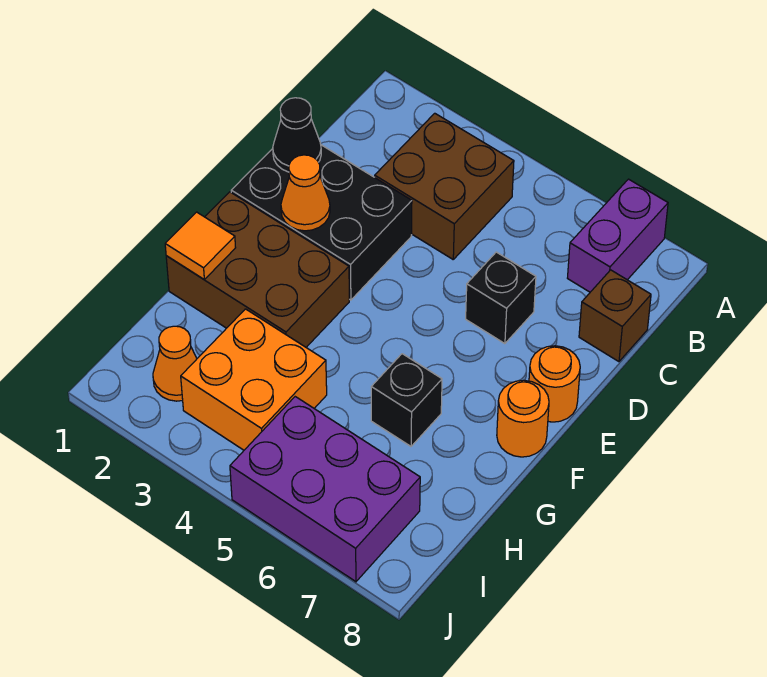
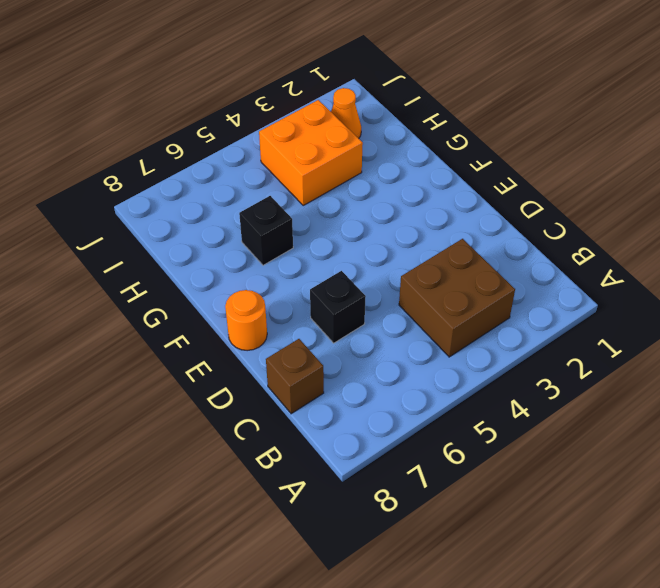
none -> purple 1x2 brick [568,179,668,292]
none -> black 2x3 brick [231,145,412,300]
none -> brown 2x3 brick [166,192,349,347]

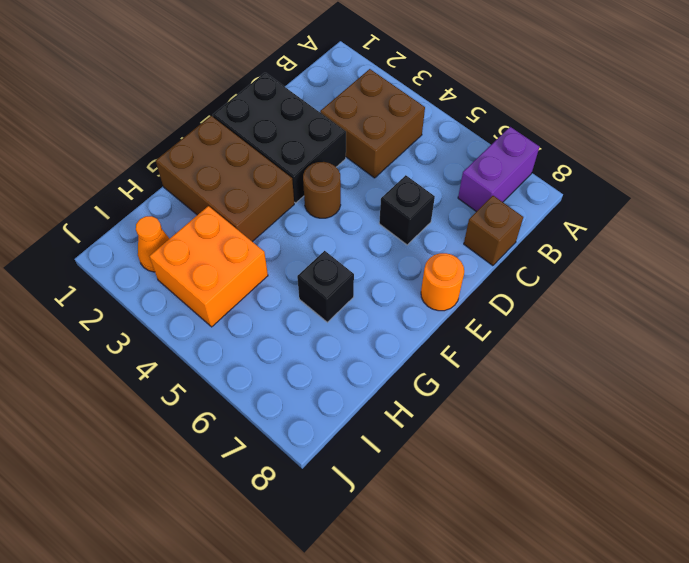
brown 1x1 round brick [303,162,341,218] -> none
none -> orange 1x1 round brick [497,380,549,457]
none -> purple 2x3 brick [230,397,420,582]
none -> black 1x1 cone [273,98,321,172]

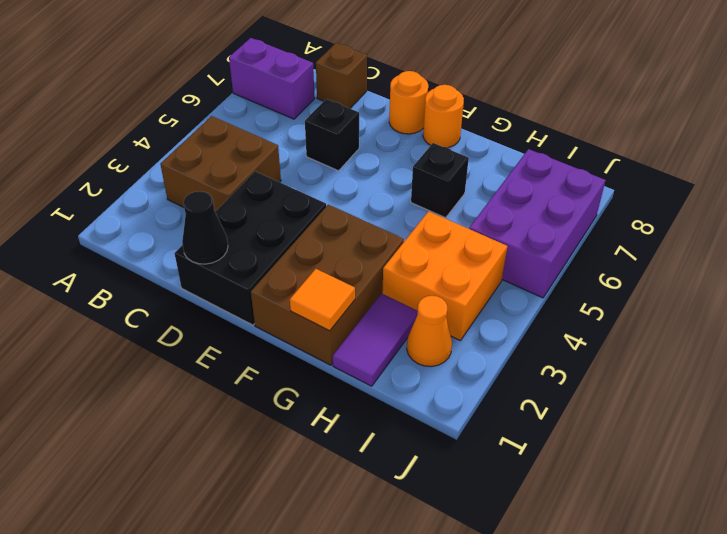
purple 1x2 tile [333,294,418,386] -> none
none -> orange 1x1 cone [281,155,330,231]

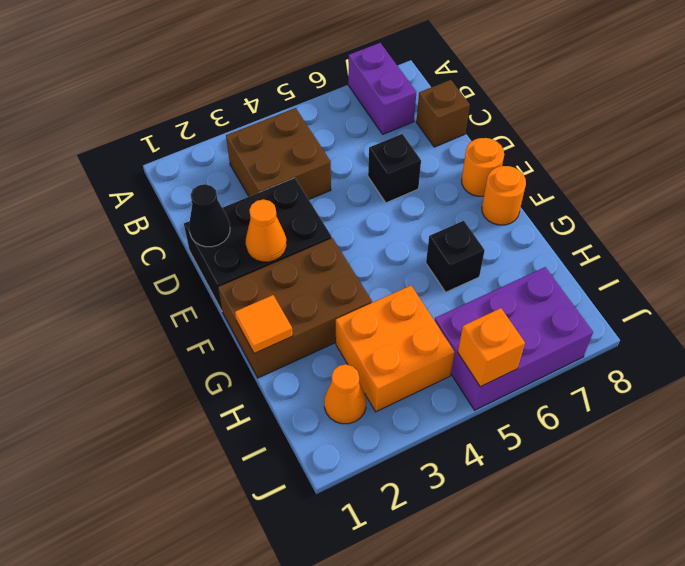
orange 1x1 brick [458,308,525,387] -> none

